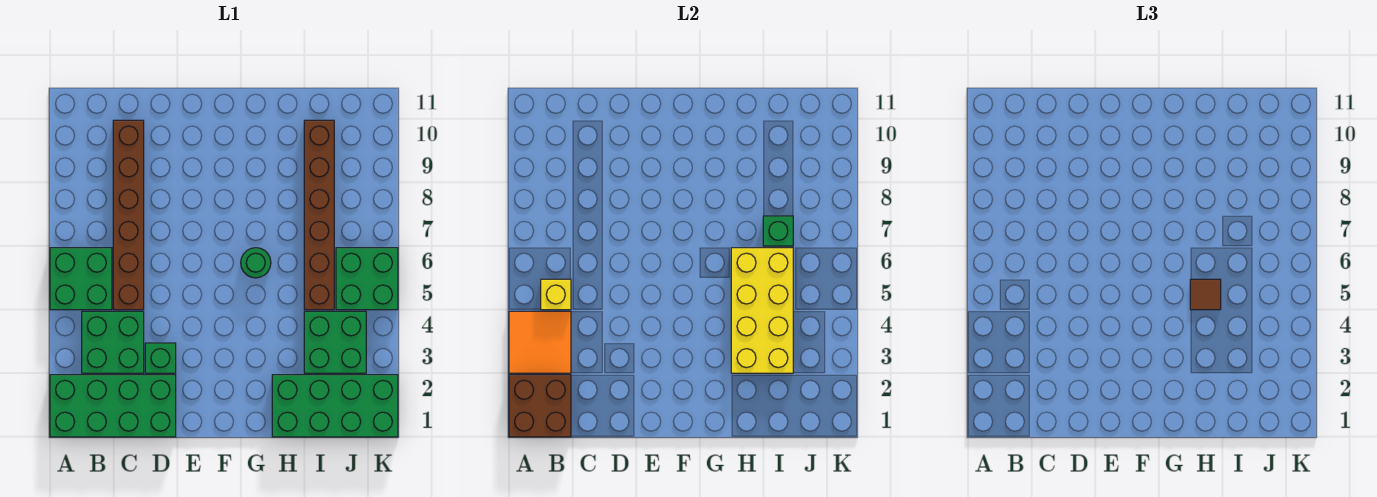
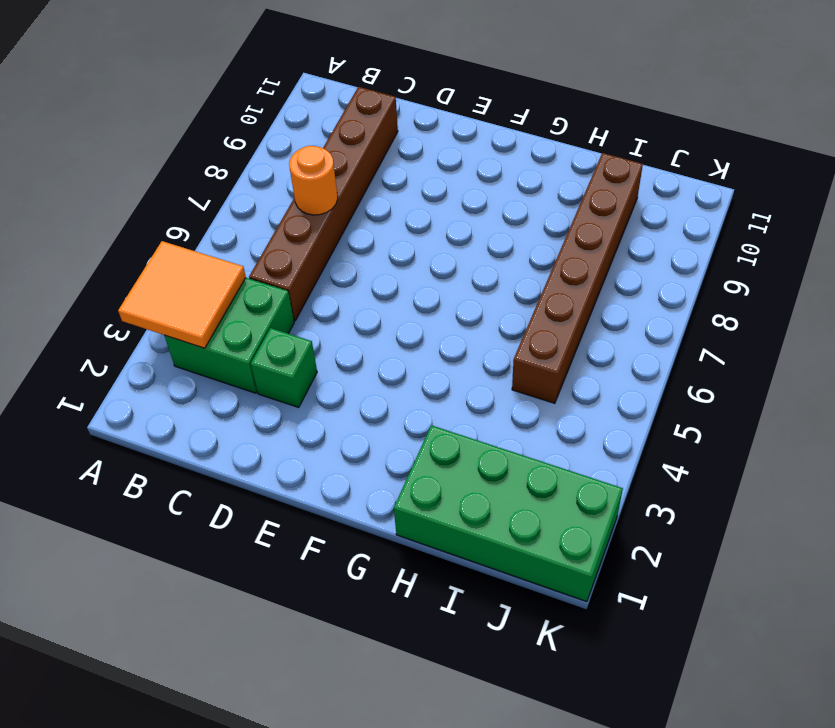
orange 1x1 round brick [289,146,338,215] -> none
none -> green 2x4 brick [50,375,176,437]
none -> green 2x2 brick [50,248,112,310]
none -> green 1x1 round brick [241,248,271,278]

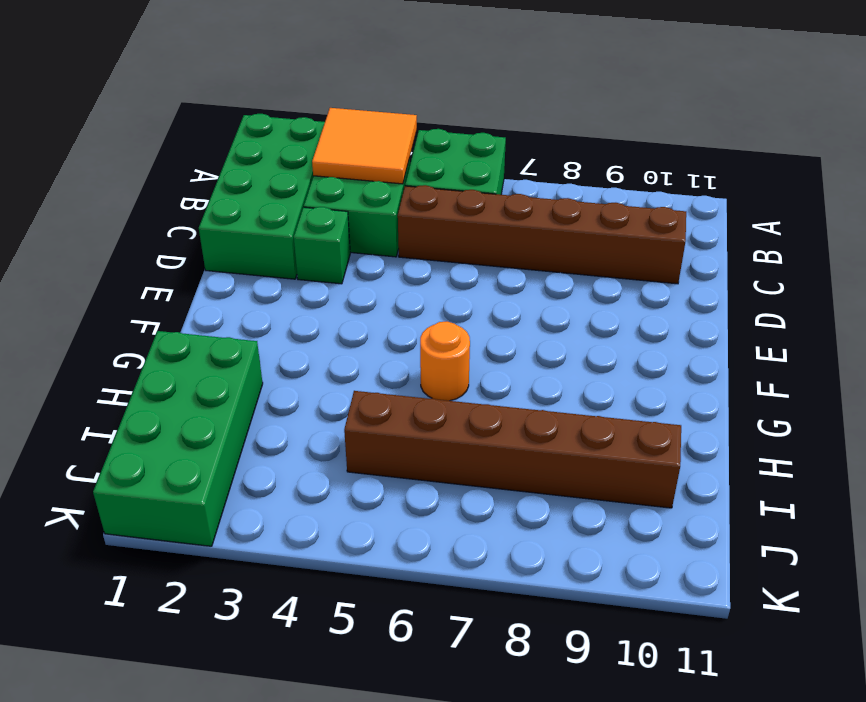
orange 1x1 round brick [420,322,470,401] -> green 1x1 round brick [241,248,271,278]
none -> green 2x2 brick [304,311,366,373]
none -> green 2x2 brick [336,248,398,310]
none -> brown 2x2 brick [509,375,571,437]

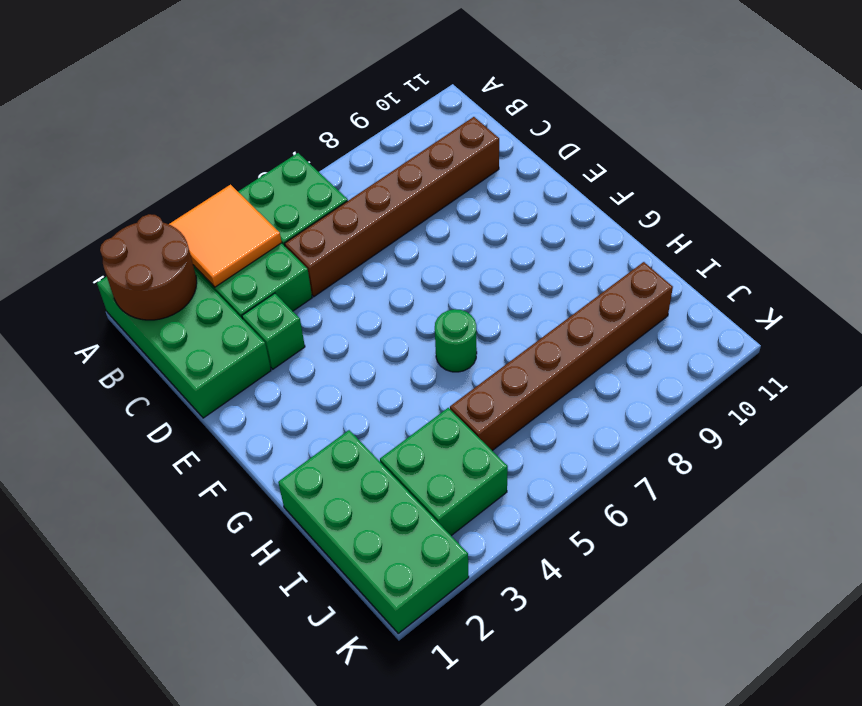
brown 2x2 round brick [100,214,197,320] -> brown 2x2 brick [509,375,571,437]
none -> green 2x2 brick [336,248,398,310]
none -> yellow 1x1 brick [541,279,571,310]
none -> yellow 2x4 brick [731,248,793,373]

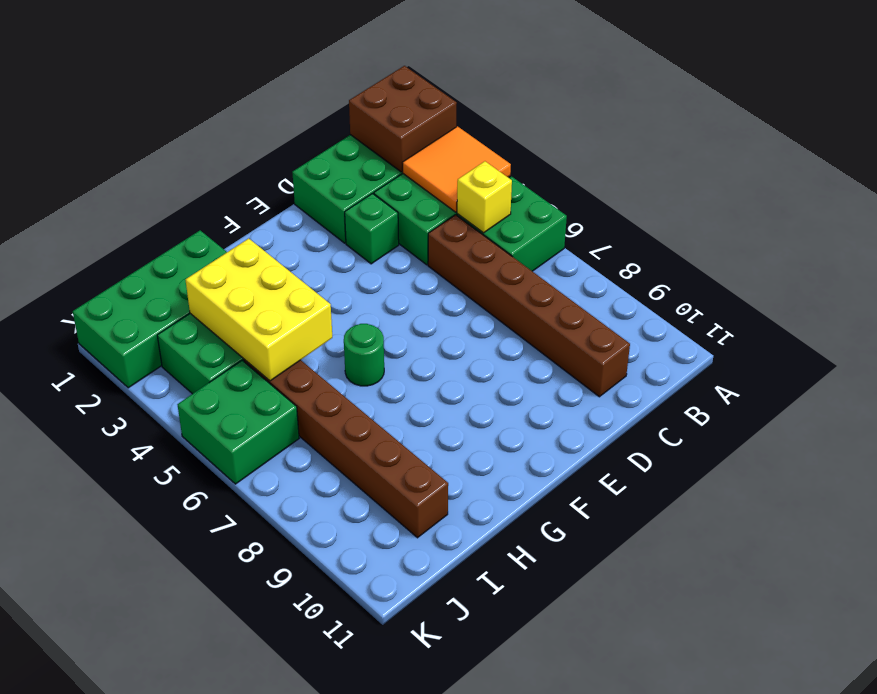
yellow 2x3 brick [186,238,332,381] -> yellow 2x4 brick [731,248,793,373]
none -> green 1x1 brick [763,216,793,246]
none -> brown 1x1 tile [1190,279,1221,310]

